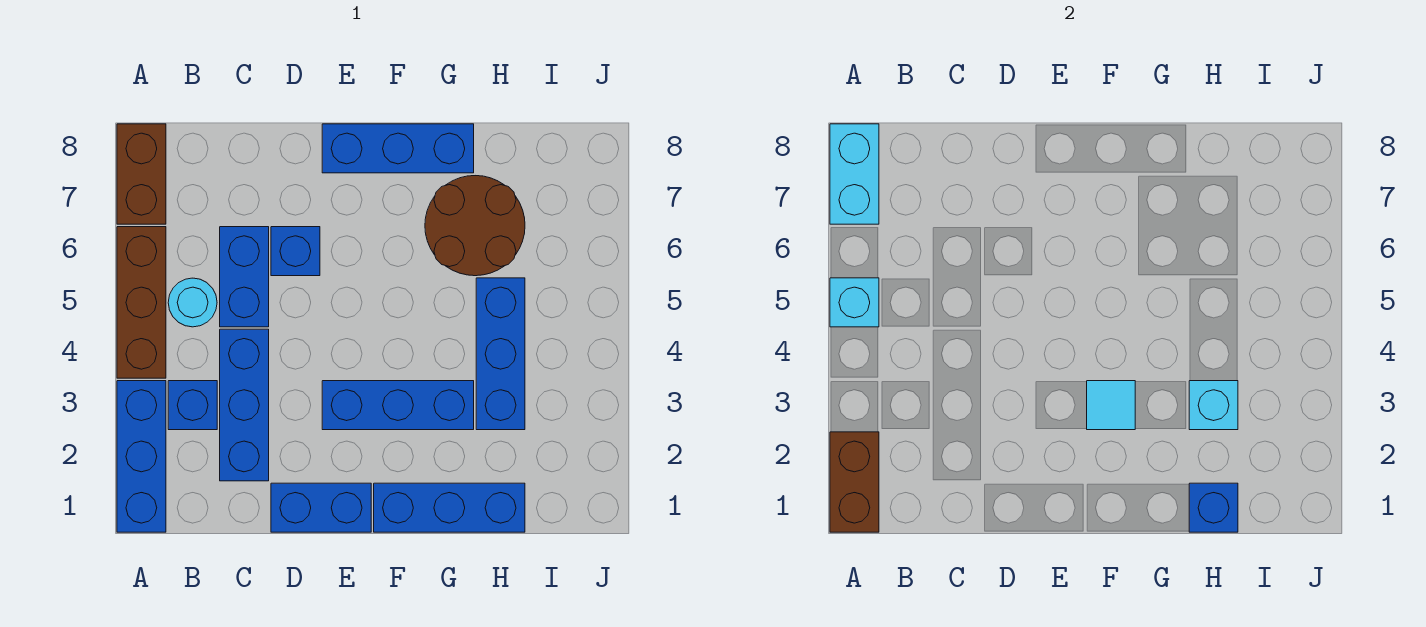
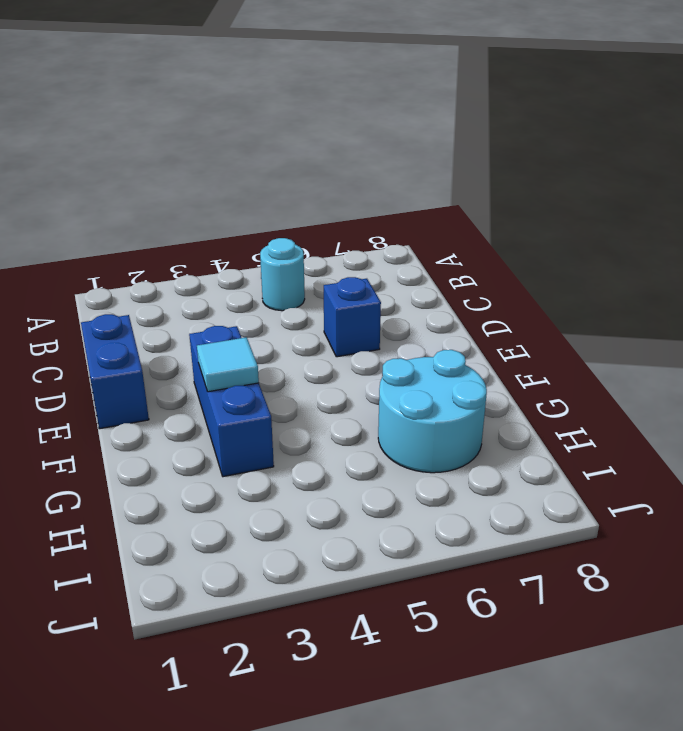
cyan 2x2 round brick [378,350,487,473] -> brown 2x2 round brick [425,176,525,276]
none -> blue 1x3 brick [117,381,166,532]
none -> brown 1x3 brick [117,227,166,378]
none -> brown 1x2 brick [117,124,166,224]

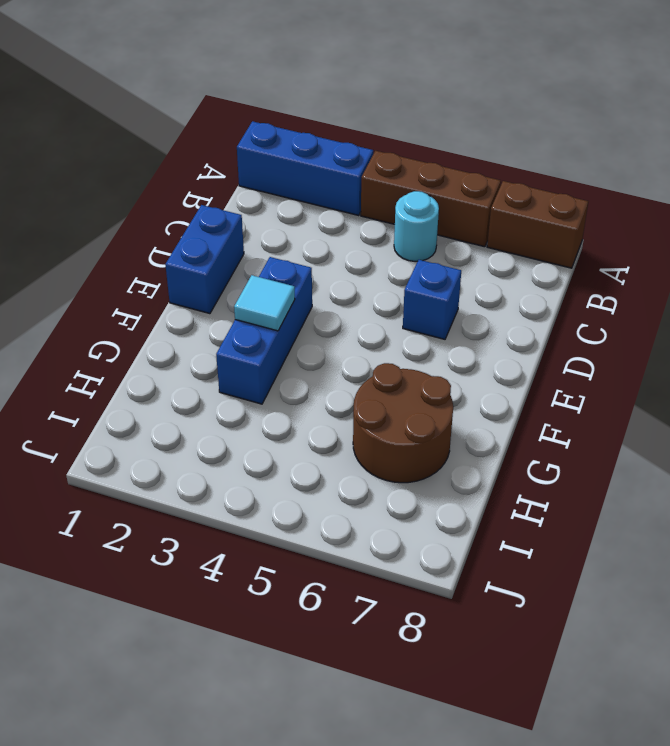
none -> blue 1x1 brick [168,381,217,430]
none -> blue 1x3 brick [220,329,269,481]
none -> blue 1x2 brick [220,227,269,327]

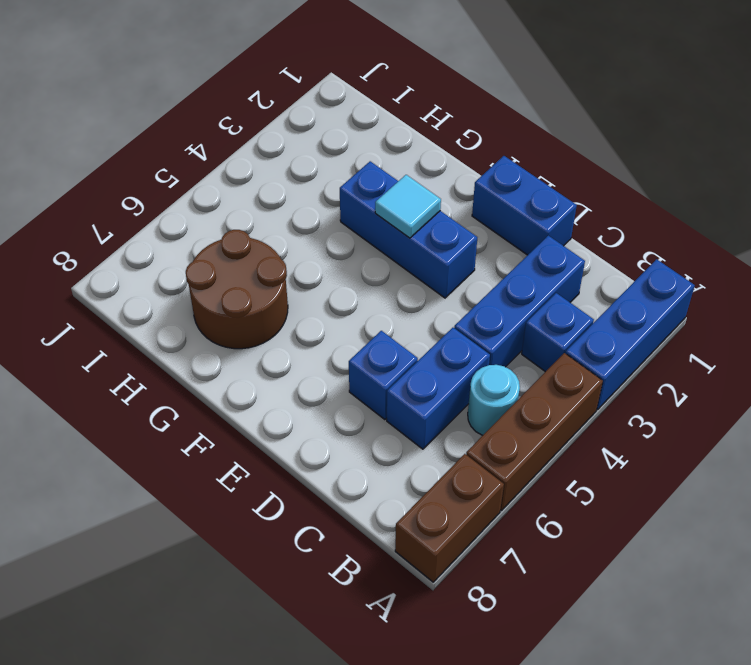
none -> blue 1x3 brick [322,124,474,173]
none -> blue 1x3 brick [374,483,525,532]
none -> blue 1x3 brick [476,278,525,430]

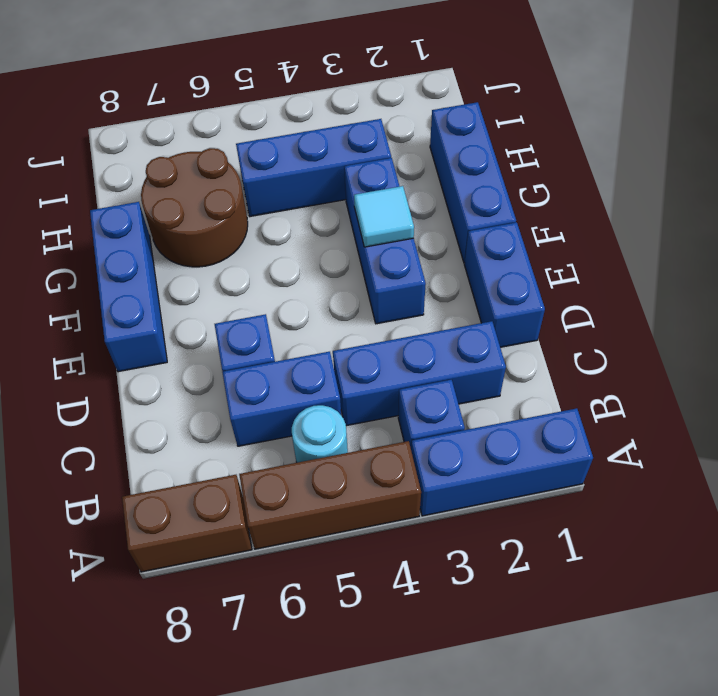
none -> brown 1x2 brick [830,432,879,532]
none -> cyan 1x1 brick [830,278,879,327]
none -> cyan 1x2 brick [830,124,879,224]

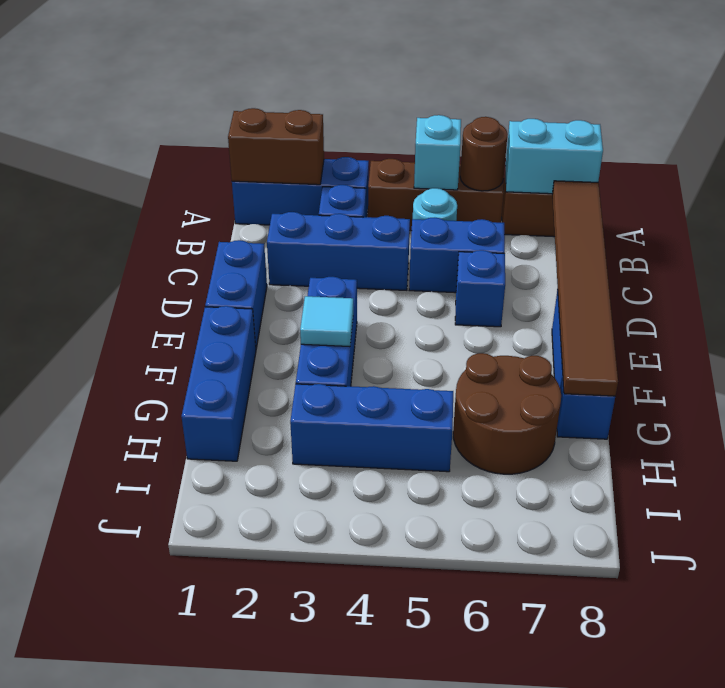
brown 1x1 round brick [460,117,507,191] -> none
brown 1x6 tile [552,181,618,396] -> none
none -> blue 1x1 brick [1189,483,1238,532]
none -> cyan 1x1 brick [1189,381,1238,430]

